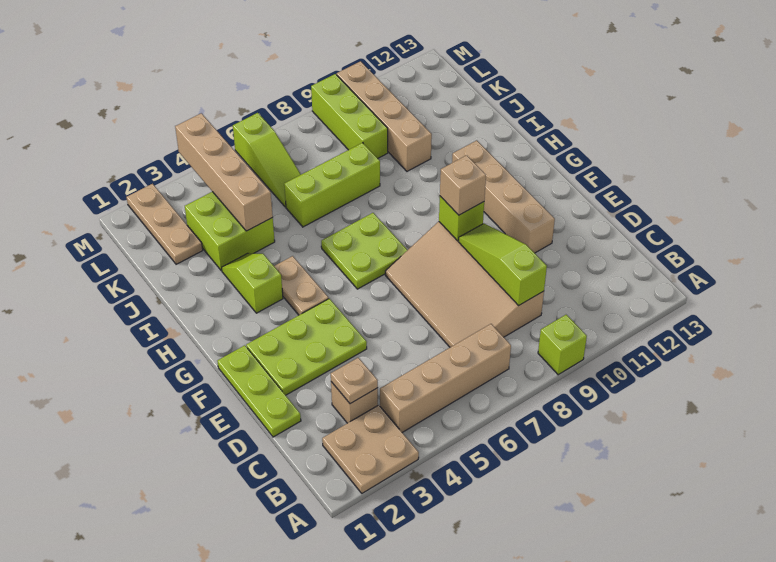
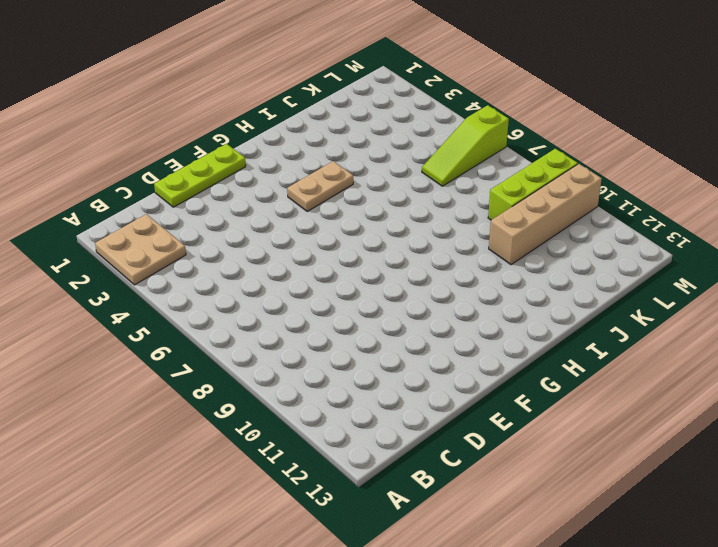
none -> lime 1x1 brick [538,315,587,375]
none -> tan 1x4 brick [380,324,511,432]
none -> tan 1x1 brick [331,382,378,423]

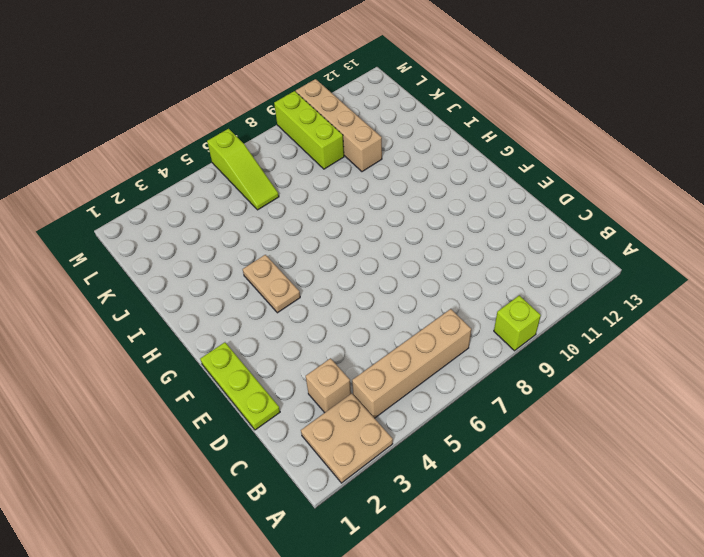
none -> tan 3x4 slope [385,222,544,347]
none -> lime 2x3 plate [246,299,367,395]
none -> tan 1x4 brick [452,140,555,253]

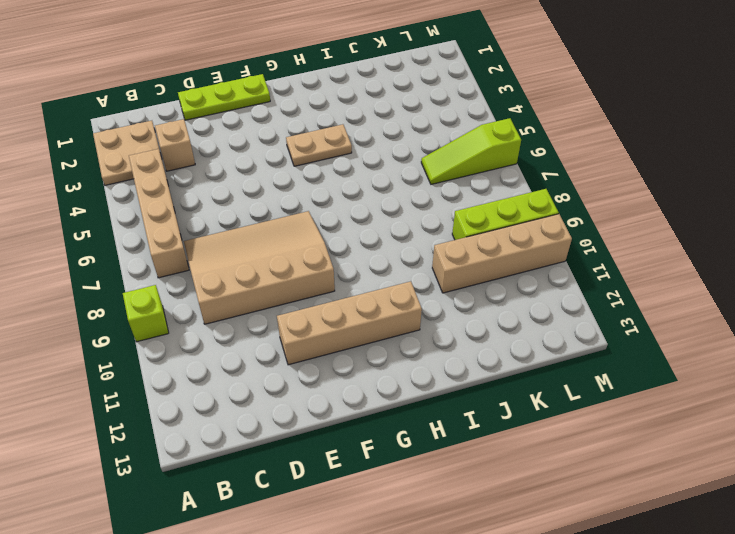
none -> lime 2x3 plate [246,299,367,395]
none -> lime 2x2 plate [321,213,407,289]
none -> lime 1x2 slope [222,253,283,313]

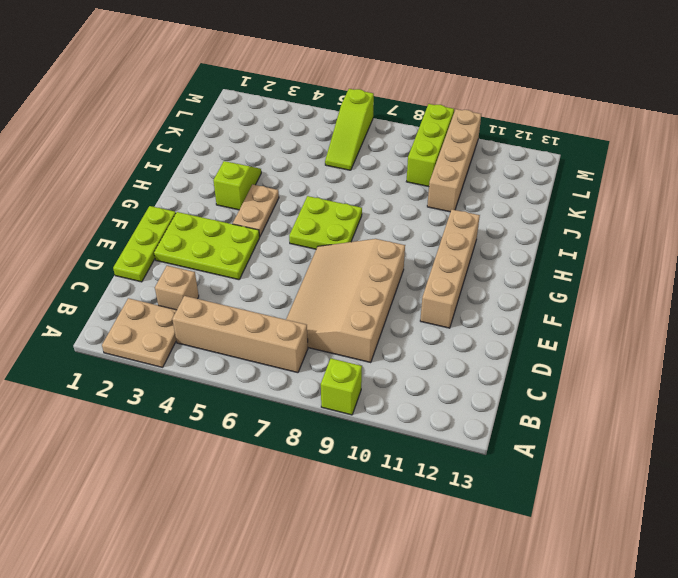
none -> lime 2x2 brick [185,192,275,271]
none -> lime 1x3 brick [284,143,380,227]
none -> tan 1x3 plate [127,184,203,264]

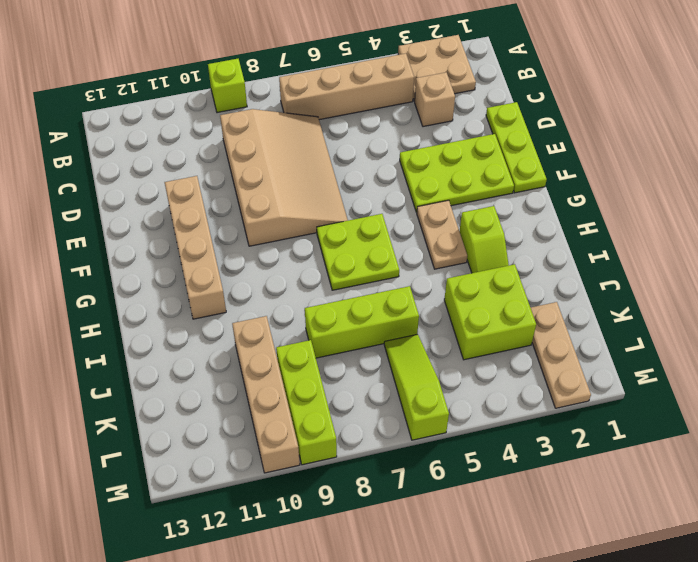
none -> tan 1x1 plate [331,358,378,404]
none -> lime 1x3 slope [459,223,547,306]
none -> lime 1x1 brick [439,196,484,241]

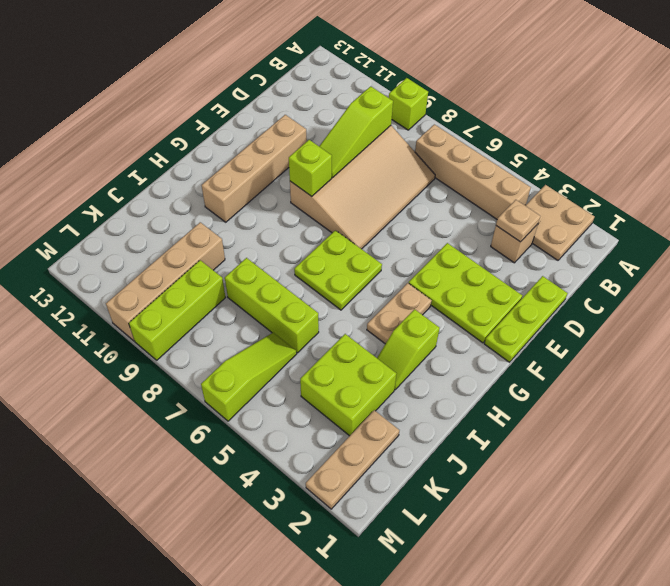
none -> tan 1x4 brick [175,113,273,231]
none -> tan 1x1 brick [440,155,486,215]

